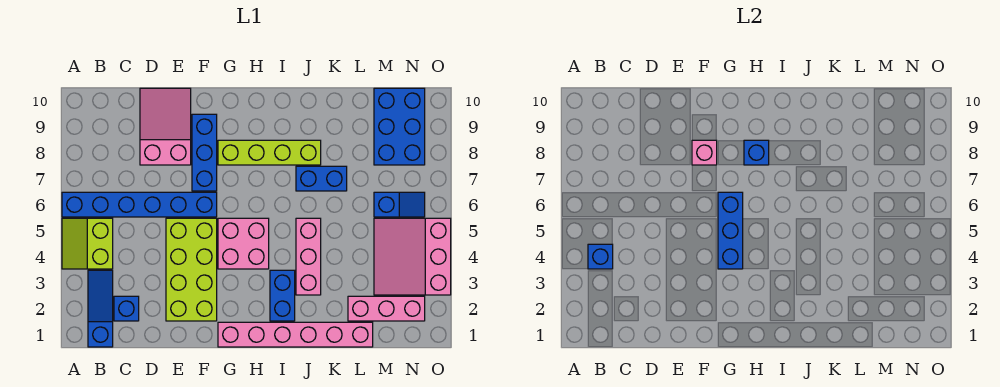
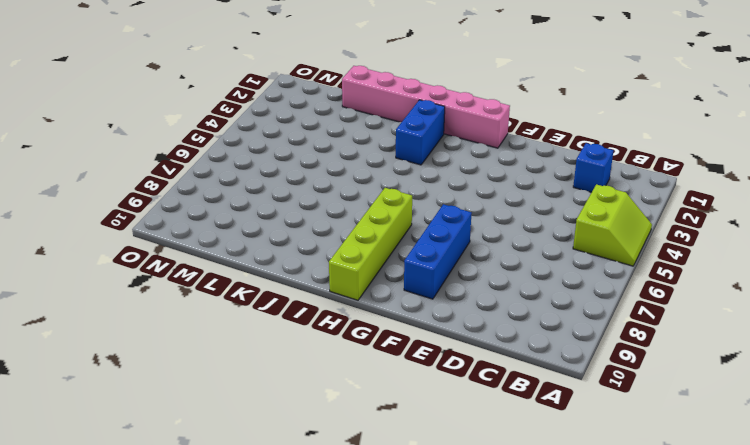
lime 1x4 brick [329,188,412,300] -> lime 1x4 brick turned to [218,140,321,165]
none -> blue 1x6 brick [62,192,217,217]
none -> blue 1x3 slope [88,270,113,347]
none -> pink 2x3 slope [140,88,191,165]

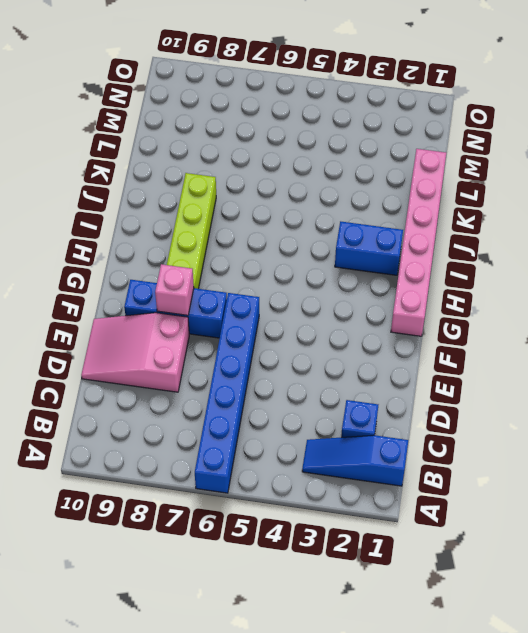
none -> lime 2x2 slope [62,218,113,269]
none -> lime 2x4 brick [166,218,217,321]
none -> pink 2x2 brick [218,218,269,269]

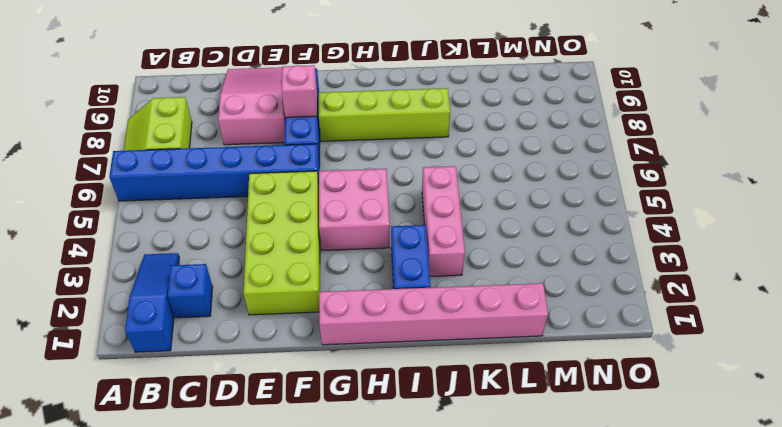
lime 2x2 slope [124,97,192,151] -> lime 2x2 slope moved to [62,218,113,269]
none -> blue 1x2 brick [296,166,347,191]
none -> pink 1x3 brick [348,296,425,321]
none -> pink 3x3 slope [374,218,451,295]

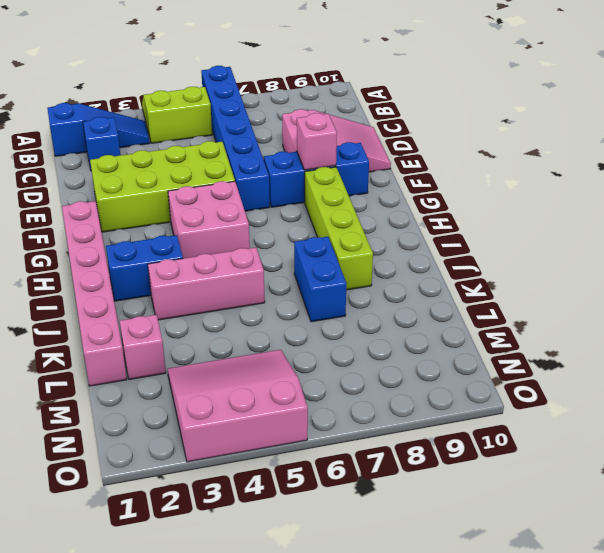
pink 1x1 brick [120,315,166,379] -> pink 1x3 brick [348,296,425,321]
none -> blue 1x2 slope [374,192,425,217]
none -> blue 2x3 brick [374,88,425,165]
none -> blue 1x1 brick [588,244,613,269]

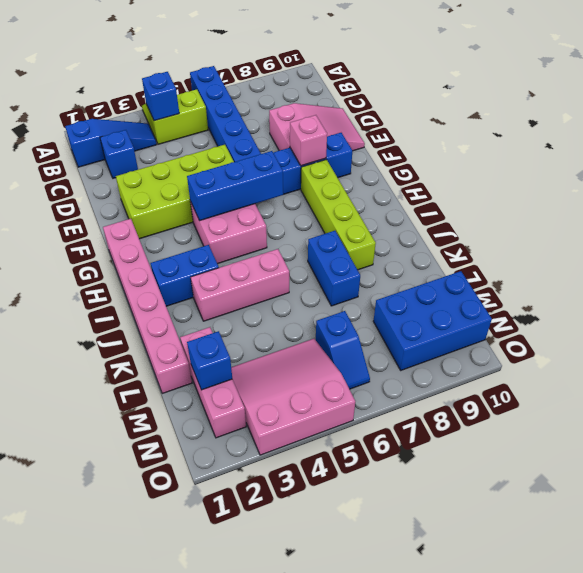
blue 1x1 brick [187,331,232,390] -> blue 1x1 brick moved to [744,140,769,165]

